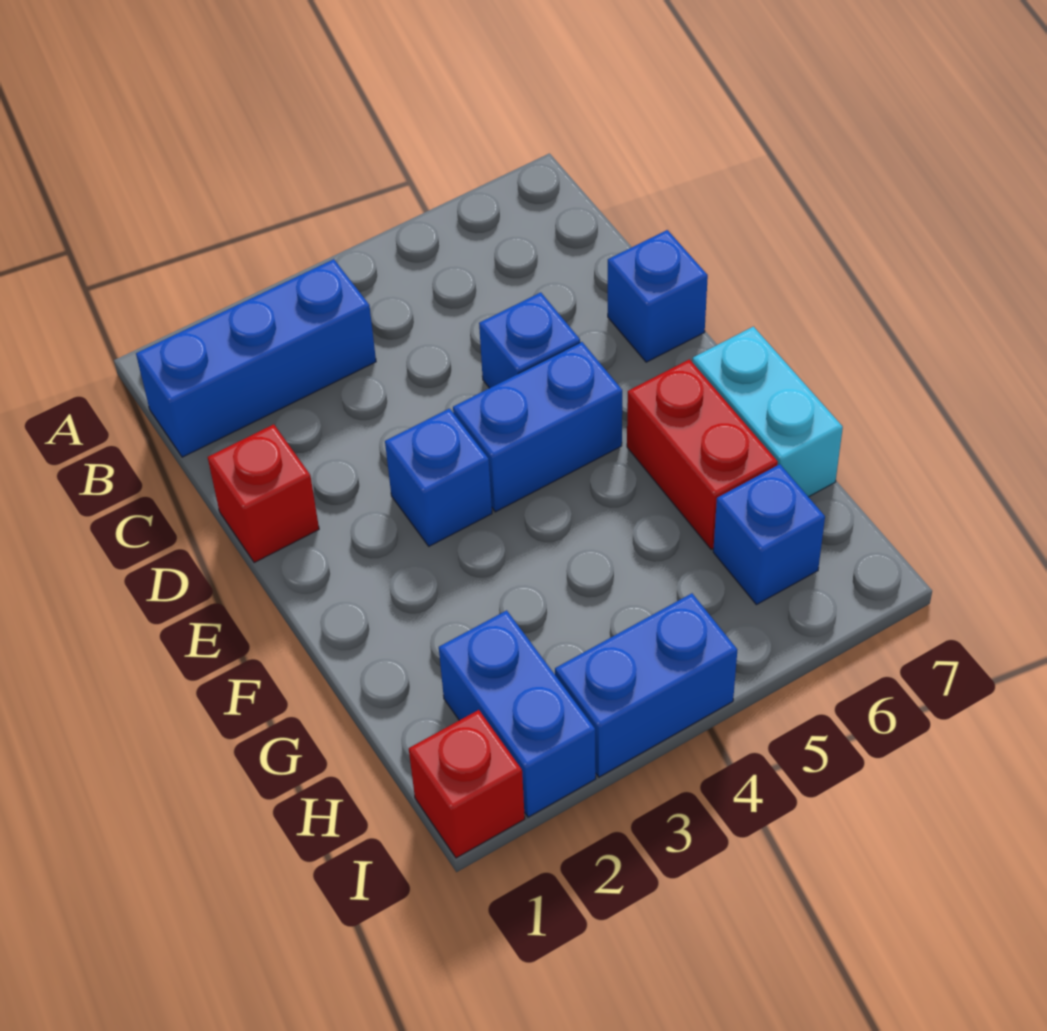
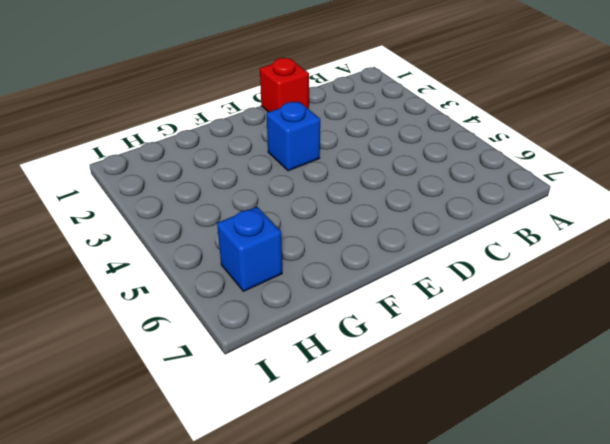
none -> blue 1x3 brick [136,259,376,457]
none -> blue 1x1 brick [479,292,580,388]
none -> blue 1x1 brick [608,230,708,362]

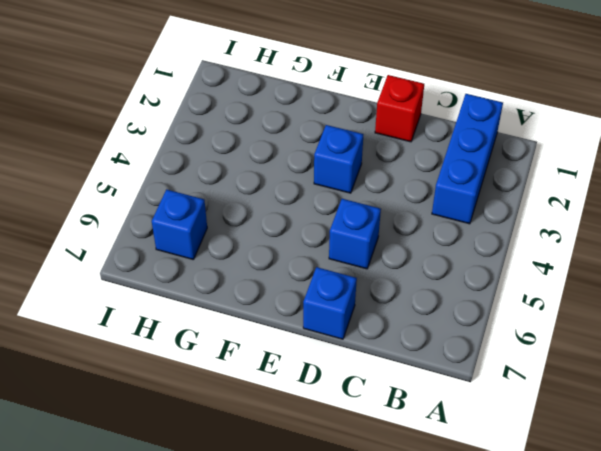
none -> blue 1x2 brick [453,342,622,512]
none -> red 1x2 brick [627,359,778,550]
none -> cyan 1x2 brick [692,327,843,497]

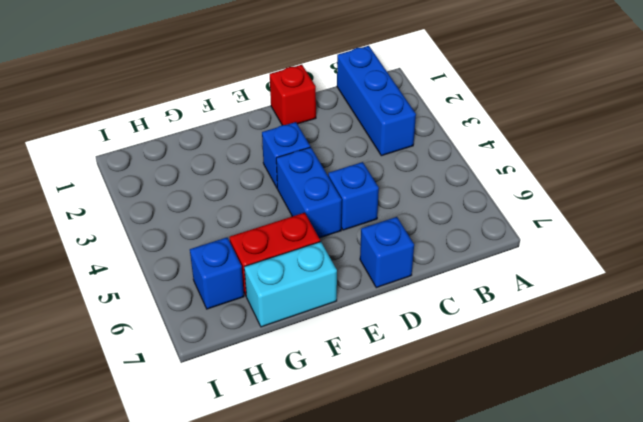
none -> blue 1x2 brick [439,610,596,817]
none -> red 1x1 brick [409,710,525,858]
none -> blue 1x2 brick [555,593,737,777]

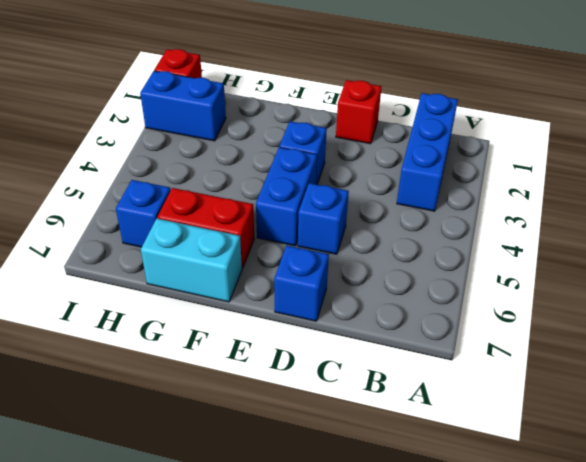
none -> blue 1x2 brick [555,593,737,777]

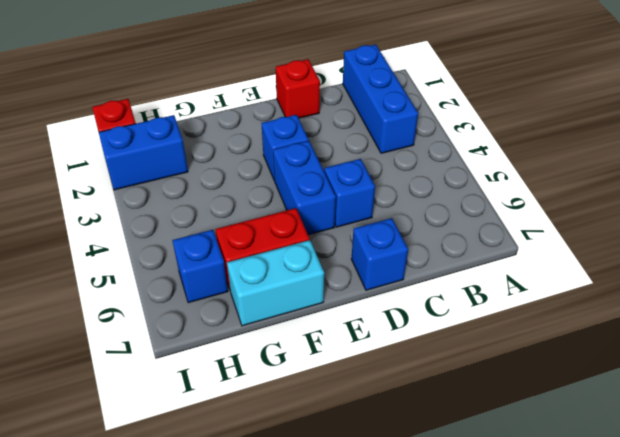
none -> blue 1x2 brick [555,593,737,777]

